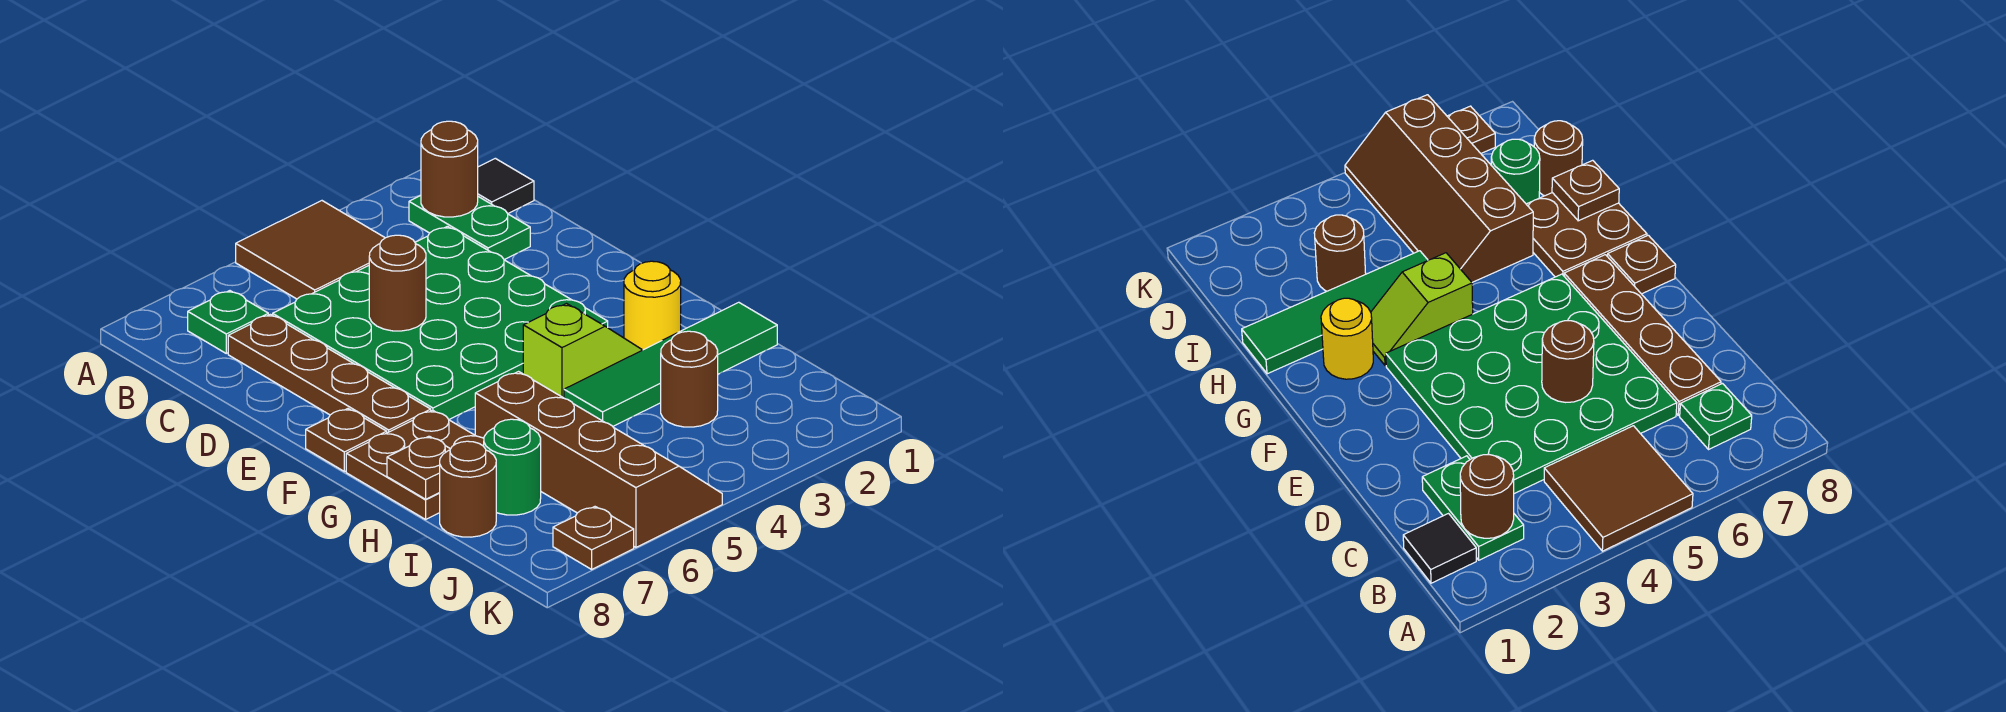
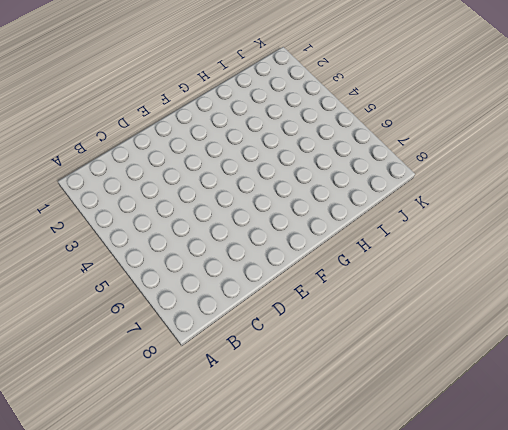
none -> brown 2x2 tile [236,201,385,299]
none -> black 1x1 tile [478,158,534,214]
none -> green 1x2 plate [409,196,530,260]

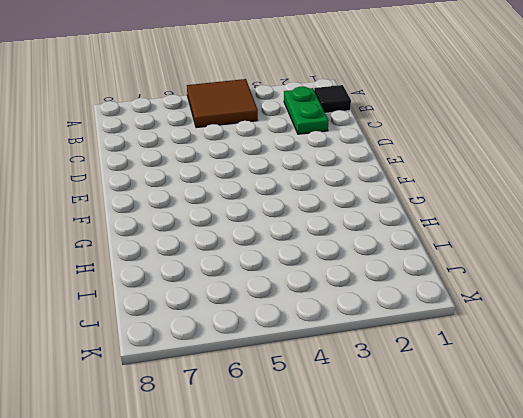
none -> green 1x1 plate [188,291,268,353]
none -> green 4x4 plate [273,226,608,419]
none -> brown 1x4 plate [228,314,431,433]

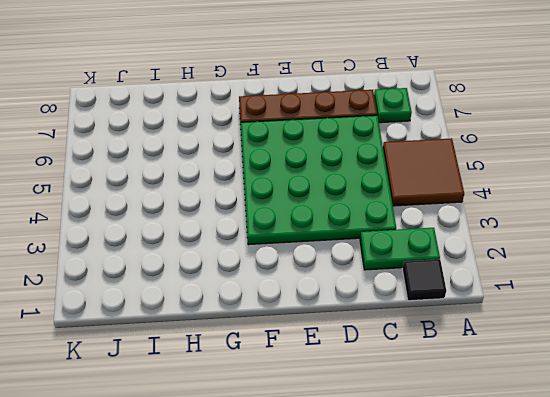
none -> brown 1x1 plate [306,409,387,472]
none -> yellow 1x1 round brick [624,261,681,350]
none -> lime 1x2 slope [523,304,642,398]

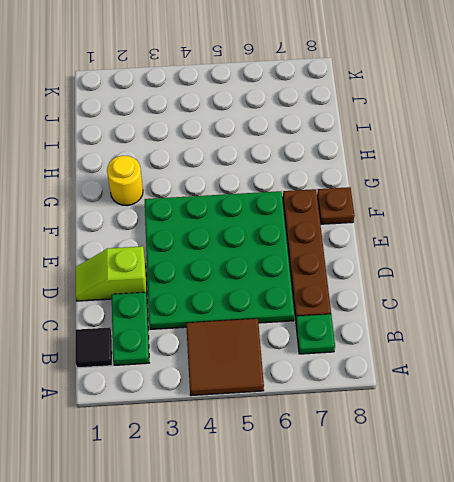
lime 1x2 slope [76,246,147,301] -> lime 1x2 slope moved to [523,304,642,398]
none -> brown 2x2 plate [346,410,484,519]
none -> green 1x4 tile [564,302,777,426]
none -> brown 2x4 slope [475,372,722,547]

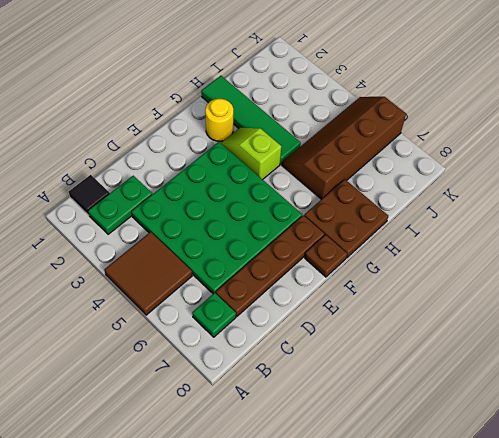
none -> brown 1x1 round brick [661,331,718,427]
none -> green 1x1 round brick [484,419,541,515]
none -> brown 1x1 round brick [440,441,496,537]

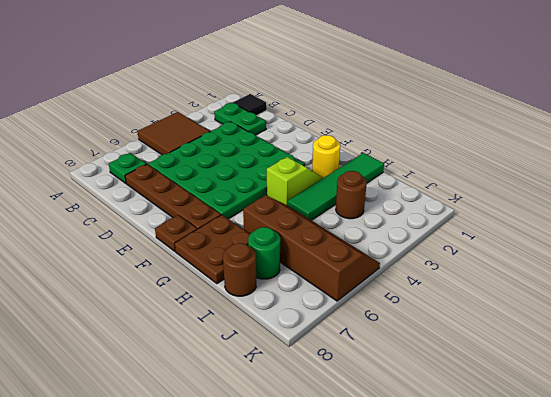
none -> brown 1x1 plate [553,507,634,569]
none -> brown 1x1 round brick [421,121,478,217]
none -> brown 1x1 round brick [369,235,426,331]

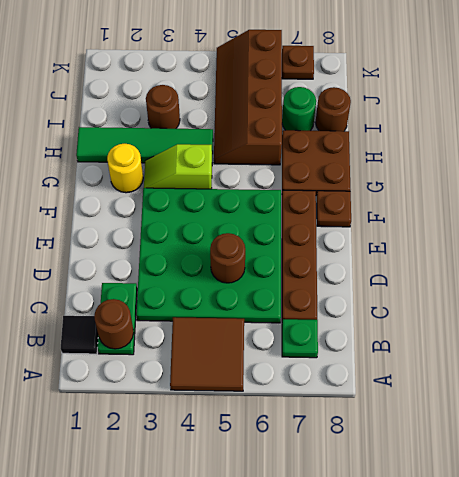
none -> brown 1x1 plate [387,436,450,499]

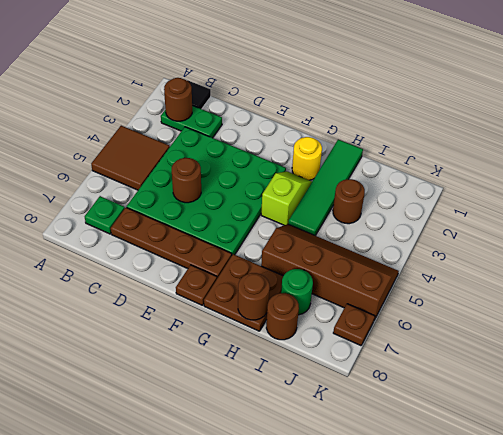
brown 1x1 round brick [238,273,270,320] -> brown 1x1 plate [387,436,450,499]

